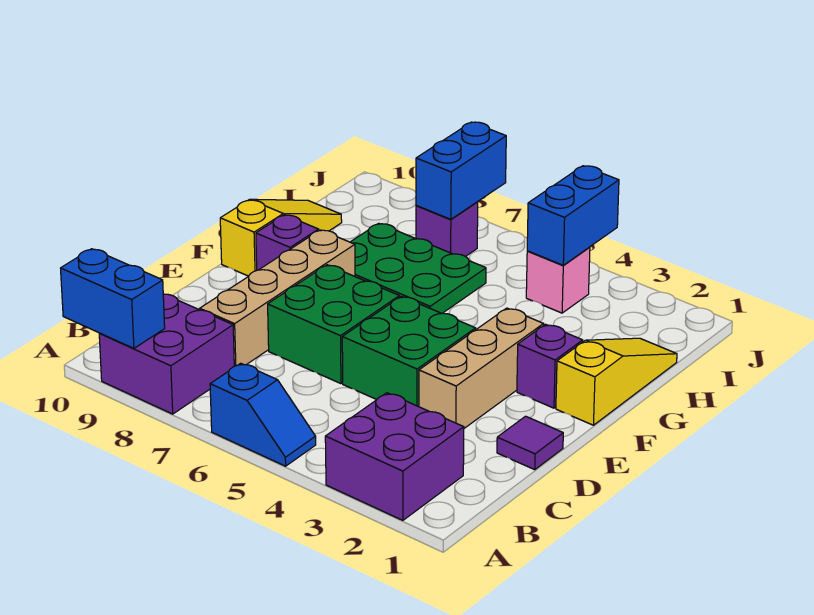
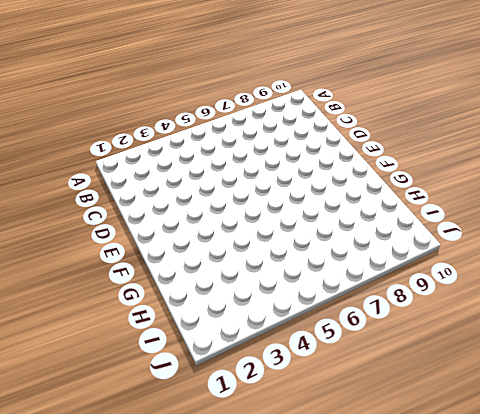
none -> purple 2x2 brick [325,393,464,520]
none -> blue 1x2 slope [210,363,316,466]
none -> purple 2x2 brick [99,294,234,414]

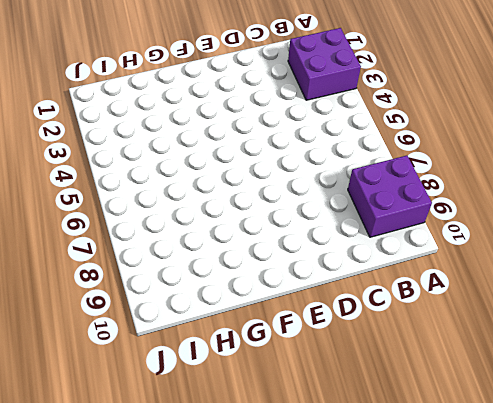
none -> blue 1x2 slope [210,363,316,466]
none -> tan 1x4 brick [200,230,355,366]
none -> purple 1x1 tile [497,416,563,470]

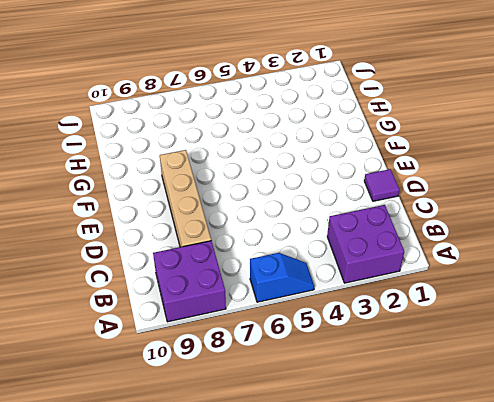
none -> tan 1x3 brick [419,308,544,428]
none -> green 2x2 brick [342,296,476,407]
none -> green 2x2 brick [268,265,399,384]

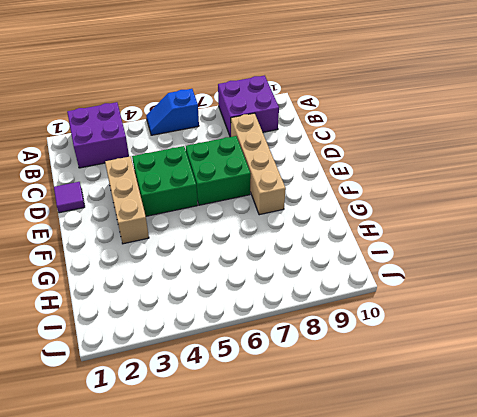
none -> yellow 1x3 slope [556,338,677,425]
none -> purple 1x1 brick [517,324,583,408]
none -> purple 1x1 brick [256,215,319,270]

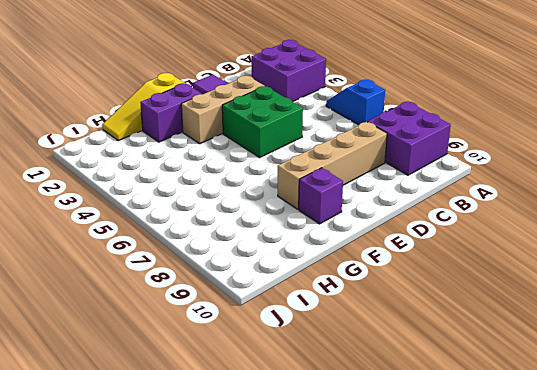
purple 1x2 brick [140,83,202,142] -> purple 1x1 brick [517,324,583,408]
none -> green 2x2 brick [268,265,399,384]
none -> yellow 1x3 slope [220,199,342,276]
none -> green 2x3 plate [351,223,486,314]

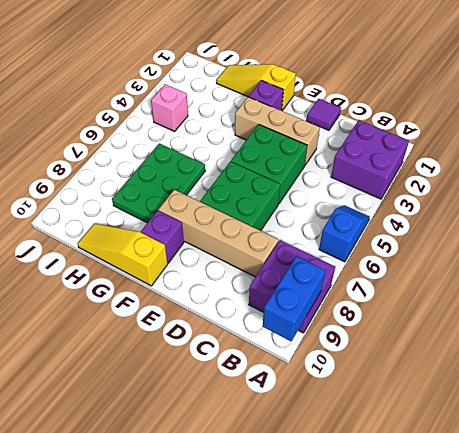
none -> purple 1x1 brick [416,202,478,257]
none -> blue 1x2 brick [527,166,619,265]
none -> blue 1x2 brick [416,122,506,219]

